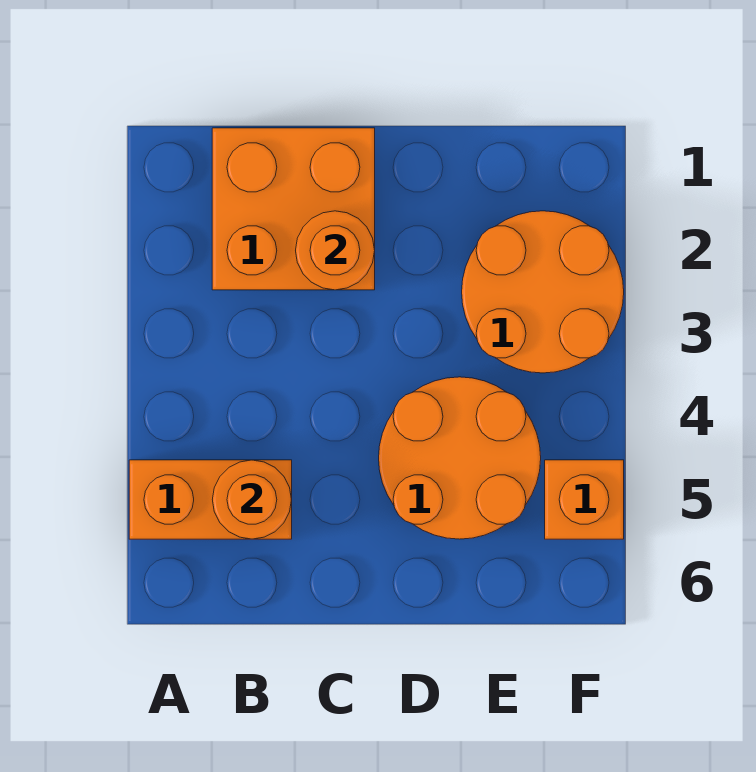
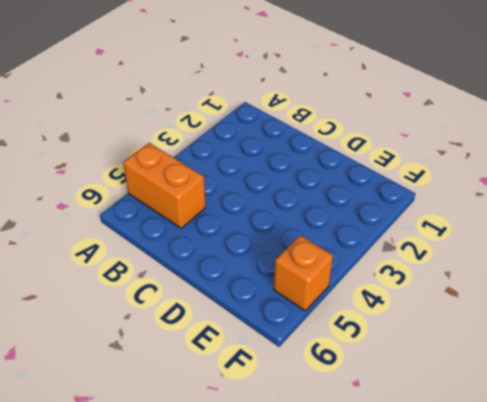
none -> orange 2x2 brick [212,128,375,290]
none -> orange 2x2 round brick [379,377,541,539]

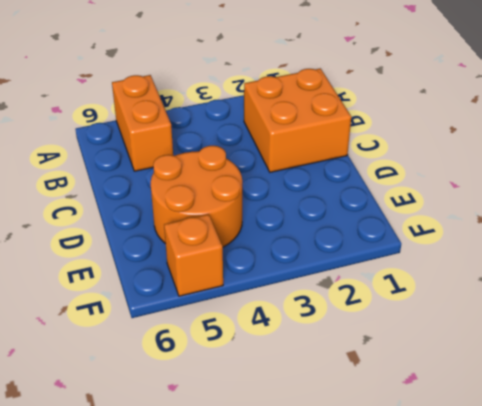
none -> orange 2x2 round brick [462,211,624,373]
none -> orange 1x1 round brick [212,460,291,539]

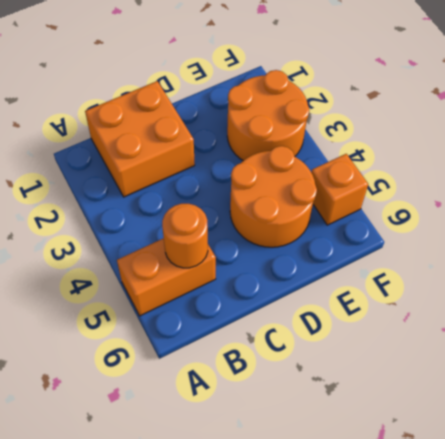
none -> orange 1x1 round brick [296,211,375,290]

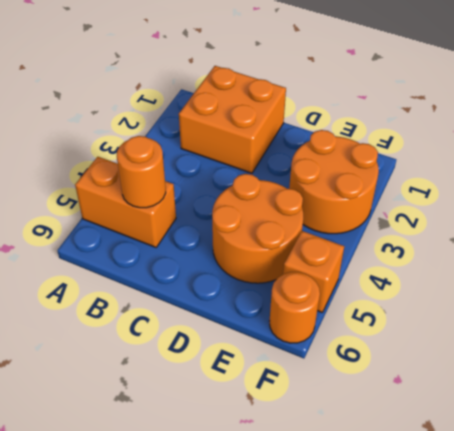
orange 1x1 round brick [270,272,320,343] -> orange 1x1 round brick moved to [296,211,375,290]

